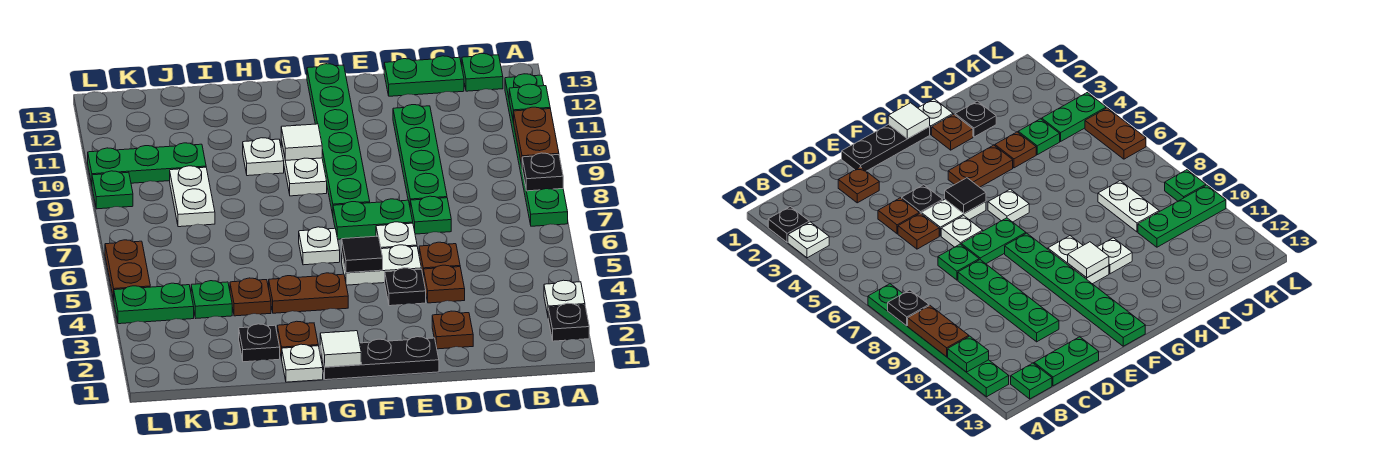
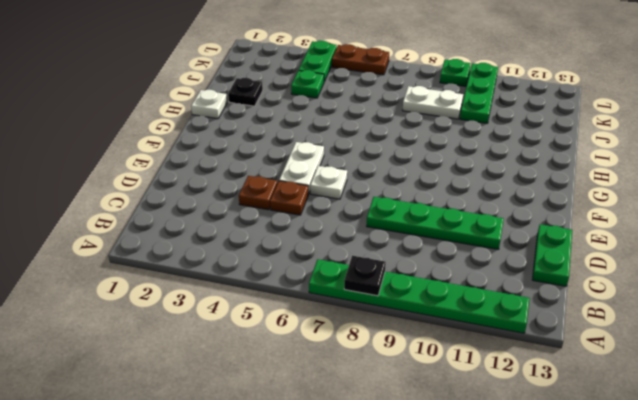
none -> black 1x1 plate [548,303,589,341]
none -> white 1x1 plate [544,280,585,315]
none -> green 1x1 plate [462,53,503,91]
none -> brown 1x1 plate [432,311,473,349]

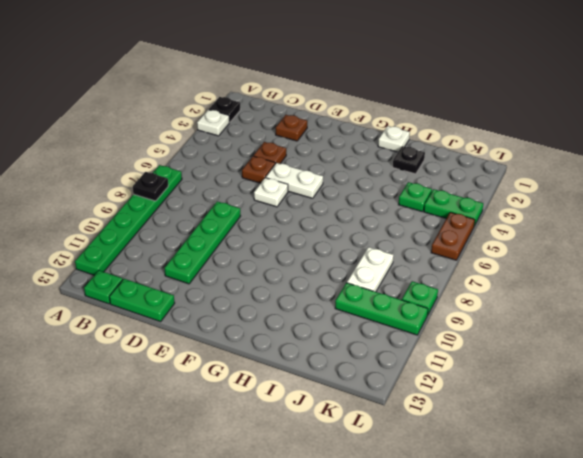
none -> green 1x1 plate [410,196,451,234]
none -> black 1x3 plate [320,337,439,380]
none -> black 1x1 plate [385,268,426,306]
none -> green 1x2 plate [333,199,413,239]

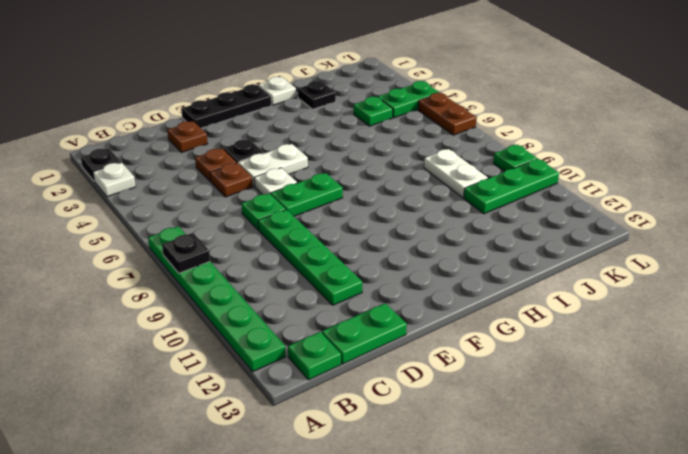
none -> green 1x6 plate [307,64,370,214]
none -> brown 1x2 plate [269,273,348,313]
none -> white 1x1 plate [299,227,340,265]
none -> white 1x2 plate [281,140,327,196]

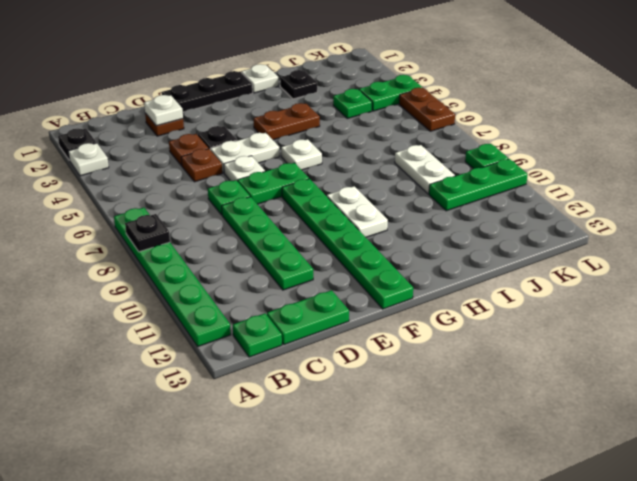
white 1x1 plate [144,95,183,126] -> white 1x1 plate moved to [243,138,284,176]
none -> brown 1x1 plate [277,321,318,359]
none -> brown 1x1 plate [230,278,271,316]
none -> brown 1x2 plate [514,107,559,165]
none -> green 1x1 plate [509,84,550,122]

